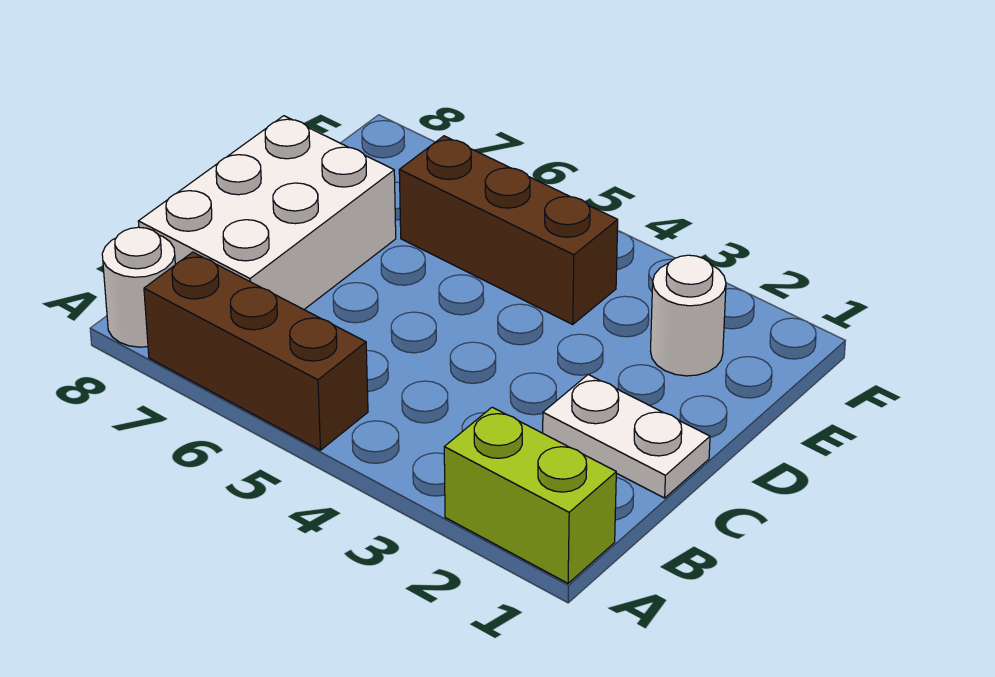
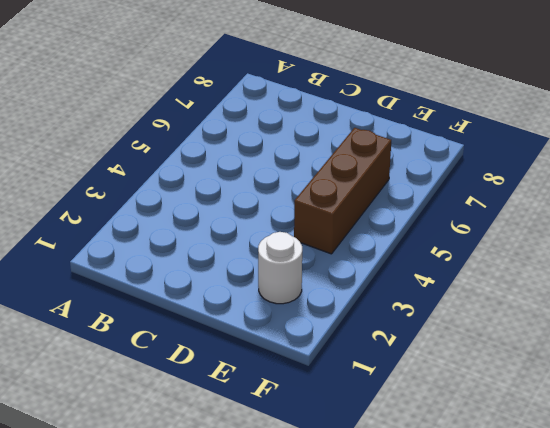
none -> lime 1x2 brick [444,407,616,583]
none -> brown 1x3 brick [144,252,368,450]

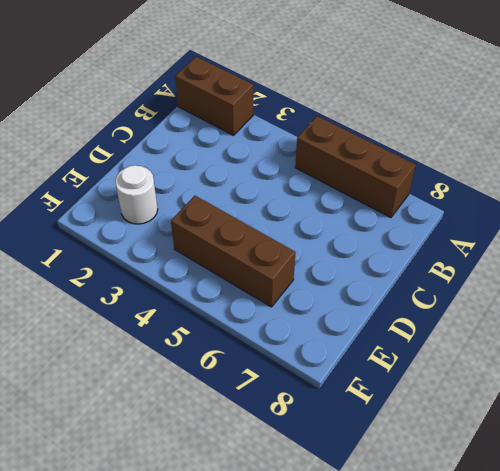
brown 1x2 brick [175,57,253,135] -> lime 1x2 brick [444,407,616,583]
none -> white 1x1 round brick [102,227,175,347]
none -> white 2x3 brick [138,116,396,309]

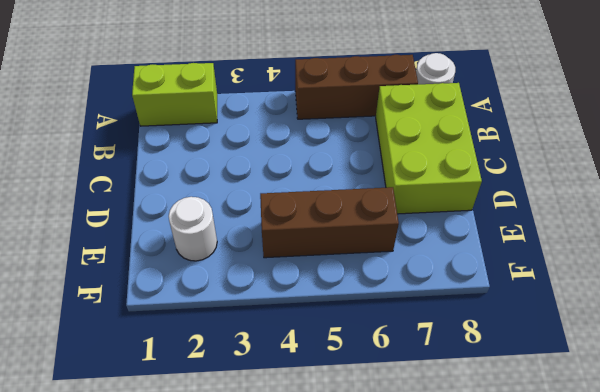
lime 2x3 brick [376,83,482,214] -> white 2x3 brick [138,116,396,309]
none -> white 1x2 plate [543,374,710,498]

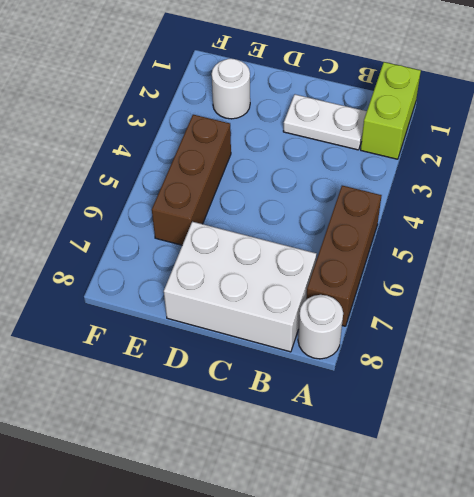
white 1x2 plate [283,95,367,150] -> white 1x2 plate turned to [543,374,710,498]

